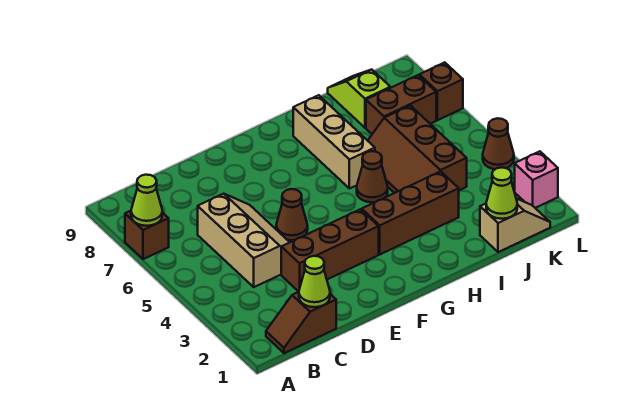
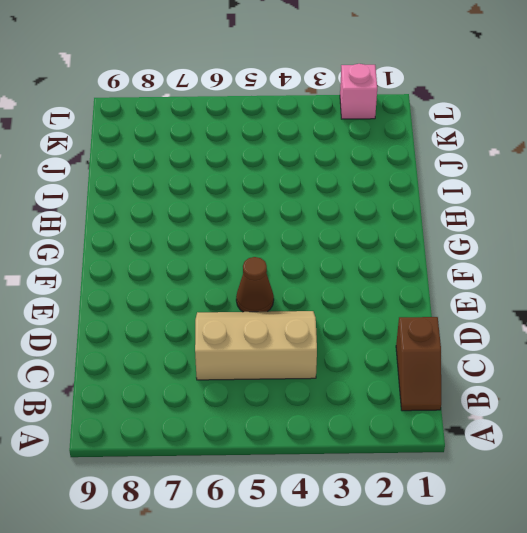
none -> brown 1x1 brick [125,211,169,259]
none -> brown 1x3 brick [281,209,379,292]
none -> brown 1x3 brick [362,171,459,254]

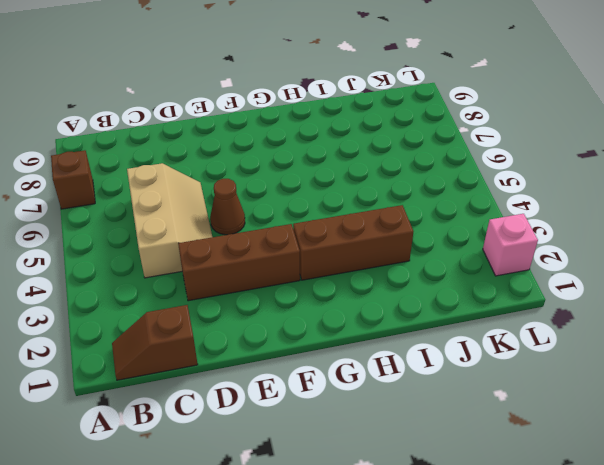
none -> brown 1x1 cone [357,151,388,202]
none -> tan 1x3 brick [293,95,375,189]
none -> brown 2x3 slope [368,105,467,193]

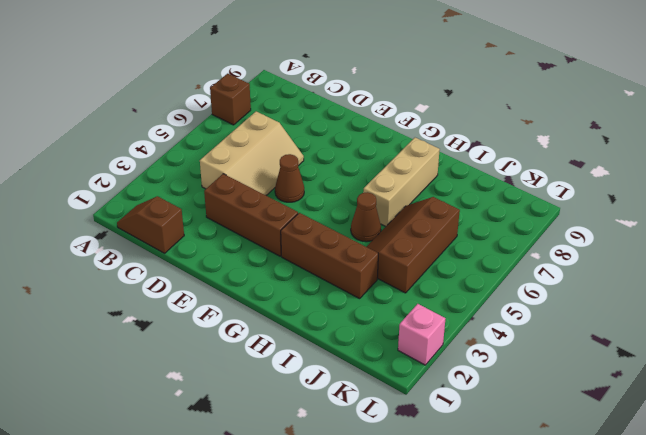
none -> tan 1x2 slope [480,198,550,252]
none -> brown 1x2 brick [366,75,436,134]
none -> lime 1x2 slope [328,70,390,128]

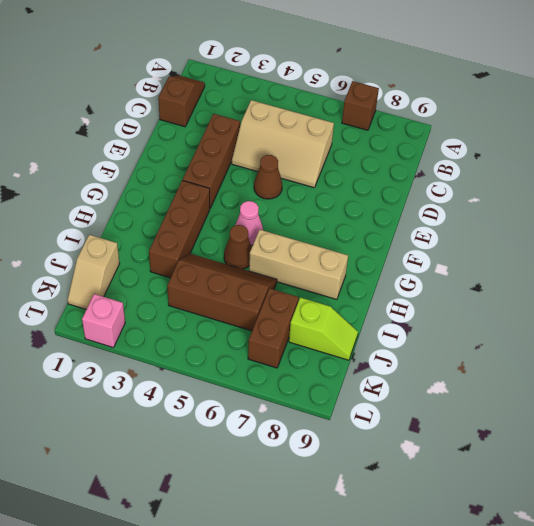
pink 1x1 cone [235,201,263,245] -> none
none -> brown 1x1 cone [483,118,514,169]
none -> brown 1x1 brick [419,62,463,120]
none -> lime 1x1 cone [131,175,162,226]

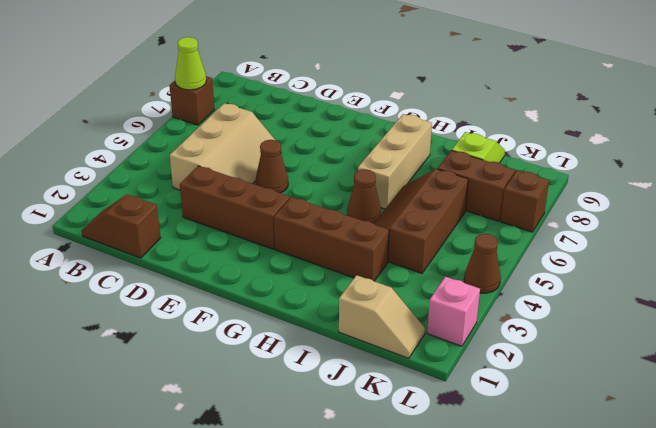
none -> lime 1x1 cone [299,256,330,307]
none -> lime 1x1 cone [486,168,517,219]

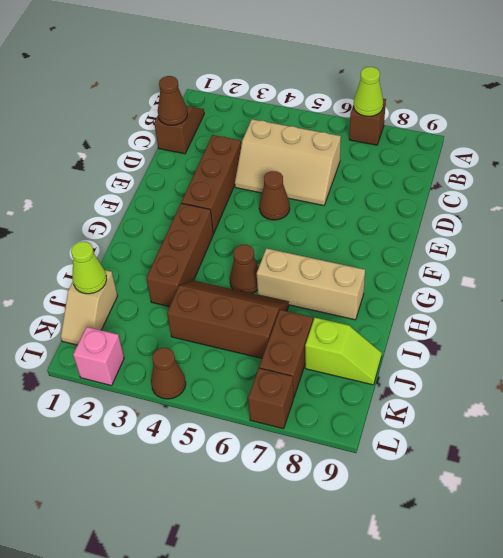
brown 1x1 cone [158,76,188,125] -> lime 1x1 cone [299,256,330,307]

